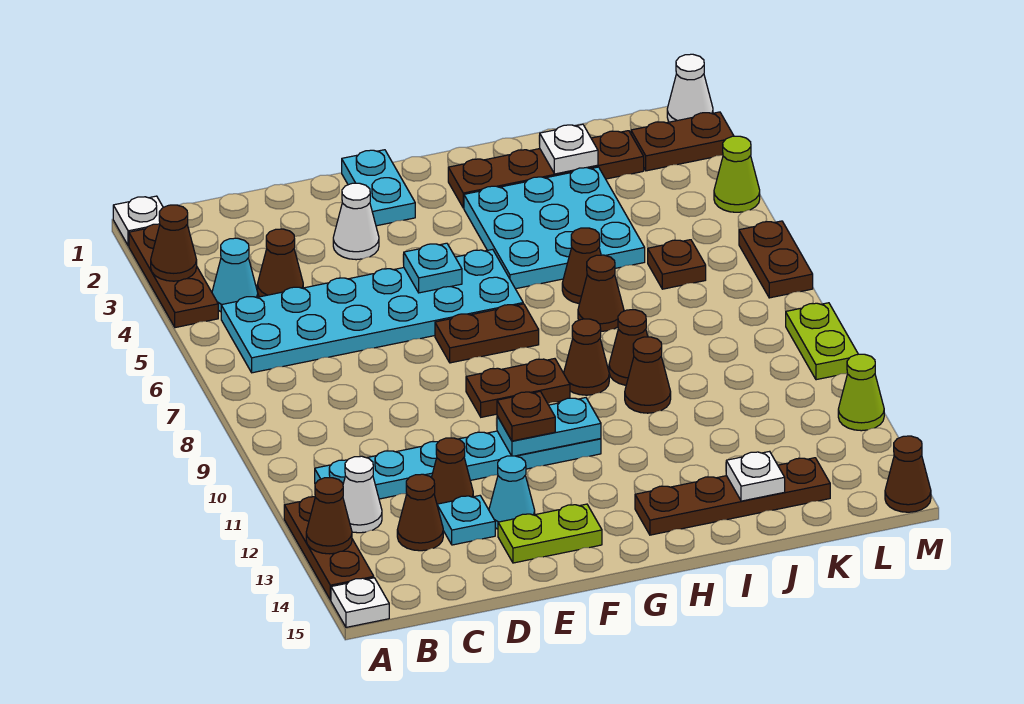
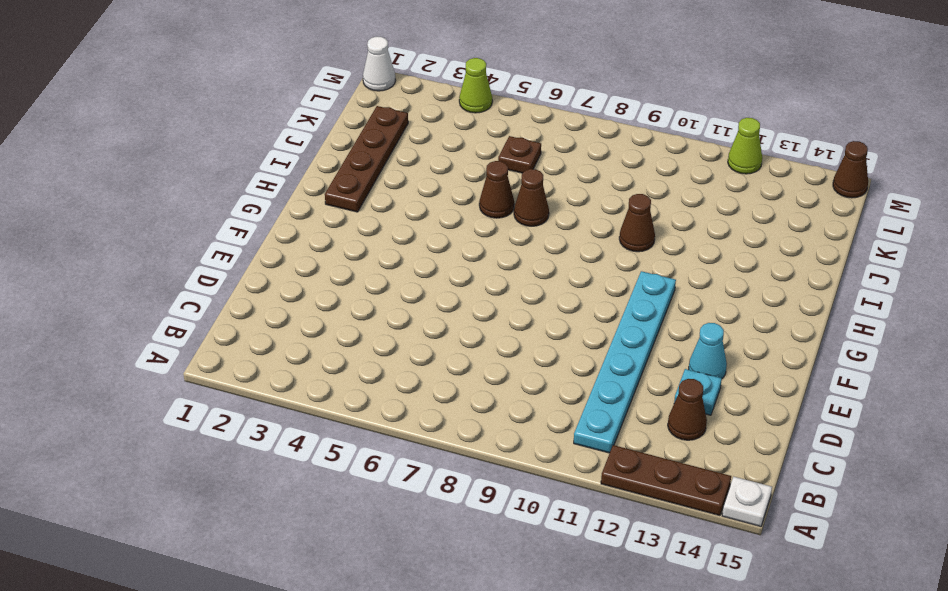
none -> white 1x1 plate [113,196,163,246]
none -> brown 1x3 plate [129,224,218,328]
none -> cyan 1x1 cone [212,238,258,312]
none -> cyan 2x6 plate [221,249,523,373]

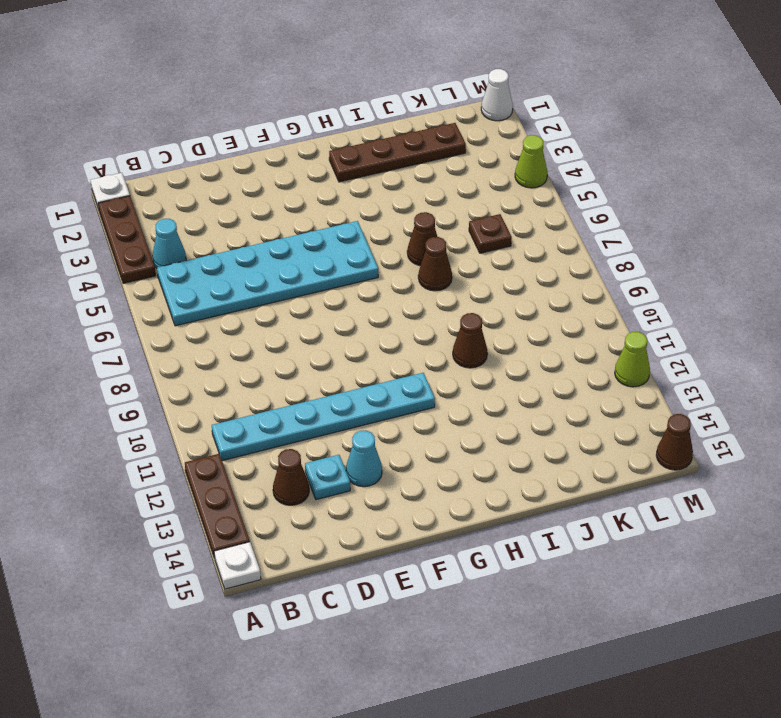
none -> white 1x1 cone [343,456,382,533]
none -> brown 1x1 cone [257,229,303,297]
none -> brown 1x1 cone [431,438,473,504]
none -> white 1x1 cone [333,183,379,260]

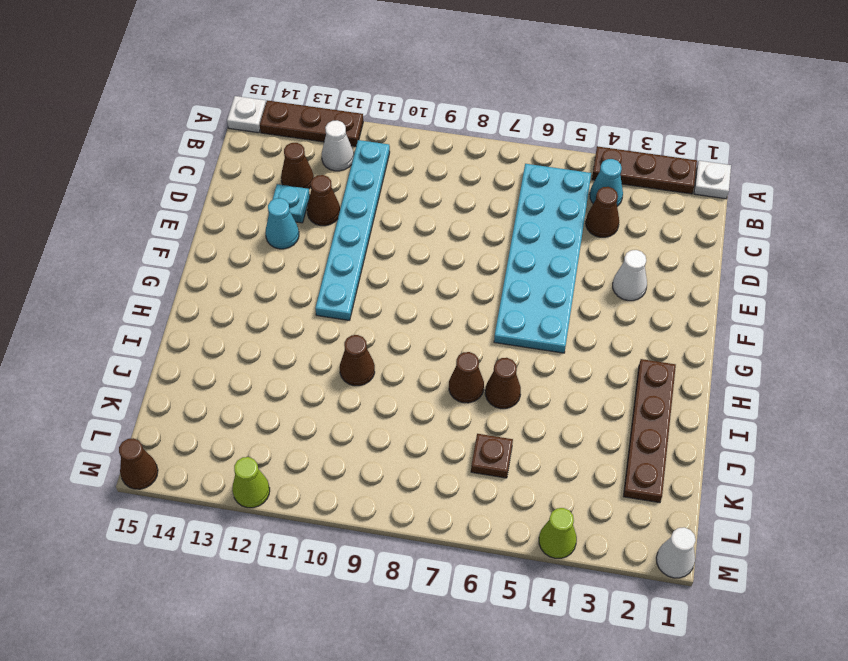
none -> lime 1x2 plate [498,504,602,563]
none -> cyan 1x2 plate [342,150,415,226]
none -> brown 1x2 plate [435,304,539,363]
none -> brown 1x2 plate [466,359,570,417]

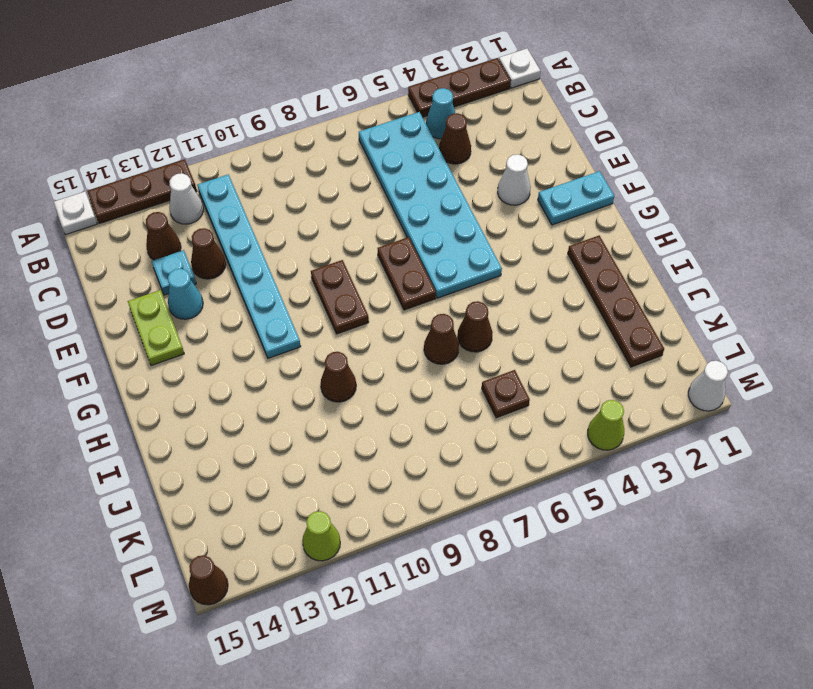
none -> cyan 3x3 plate [464,167,645,289]
none -> brown 1x1 cone [564,319,609,395]
none -> brown 1x4 plate [635,458,830,535]
none -> brown 1x1 cone [609,310,648,385]

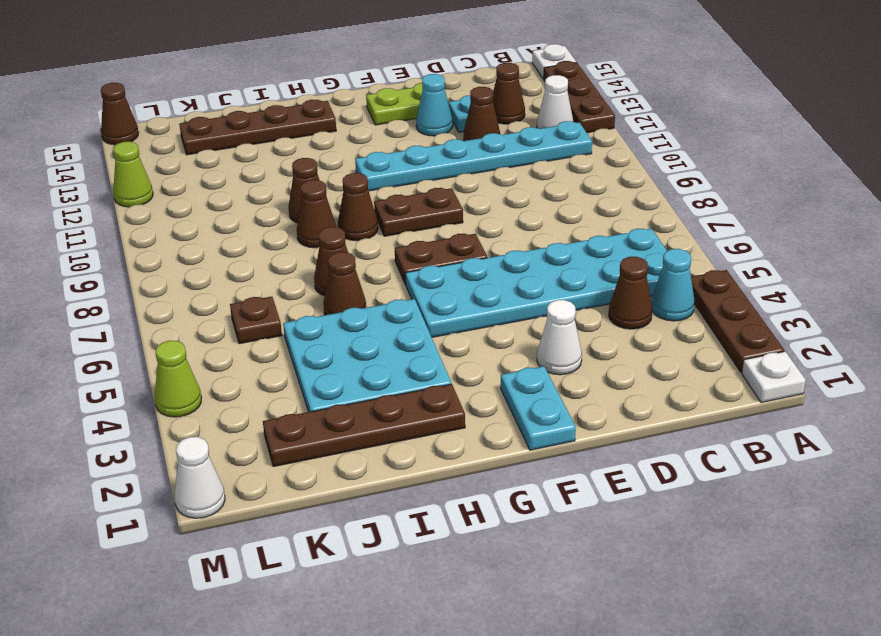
none -> brown 1x2 plate [631,112,734,171]
none -> brown 1x2 plate [739,221,813,298]
none -> lime 1x2 plate [786,303,858,380]
none -> brown 1x1 cone [151,205,197,281]

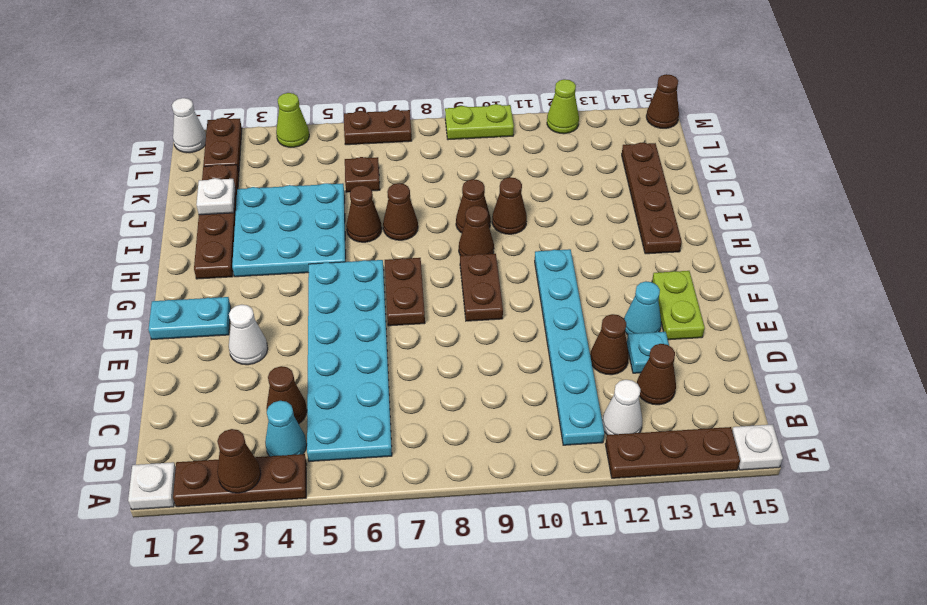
none -> brown 1x1 cone [306,478,352,554]
none -> cyan 1x1 plate [404,243,462,293]
none -> cyan 1x2 plate [497,398,601,456]
none -> white 1x1 plate [726,451,785,501]

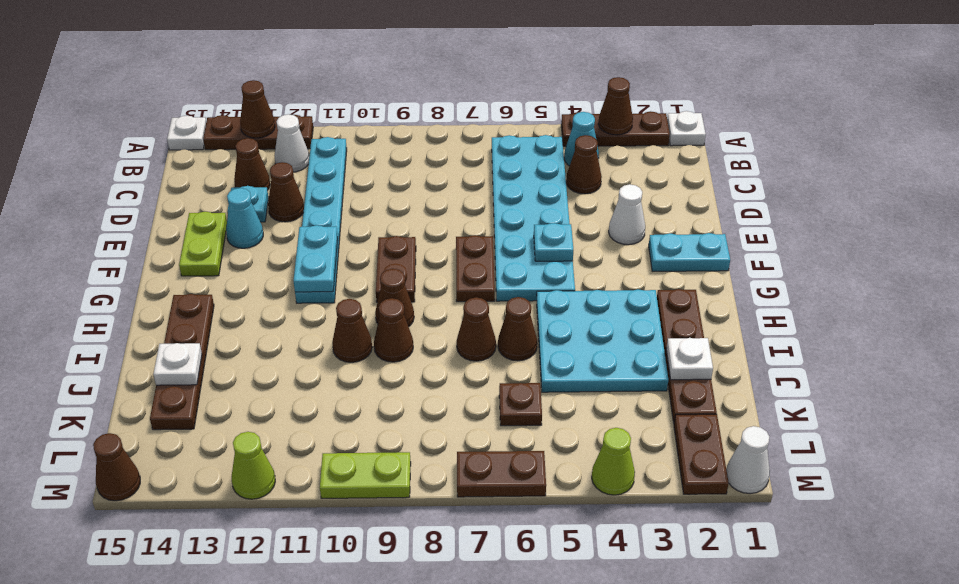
none -> brown 1x1 plate [497,391,555,441]

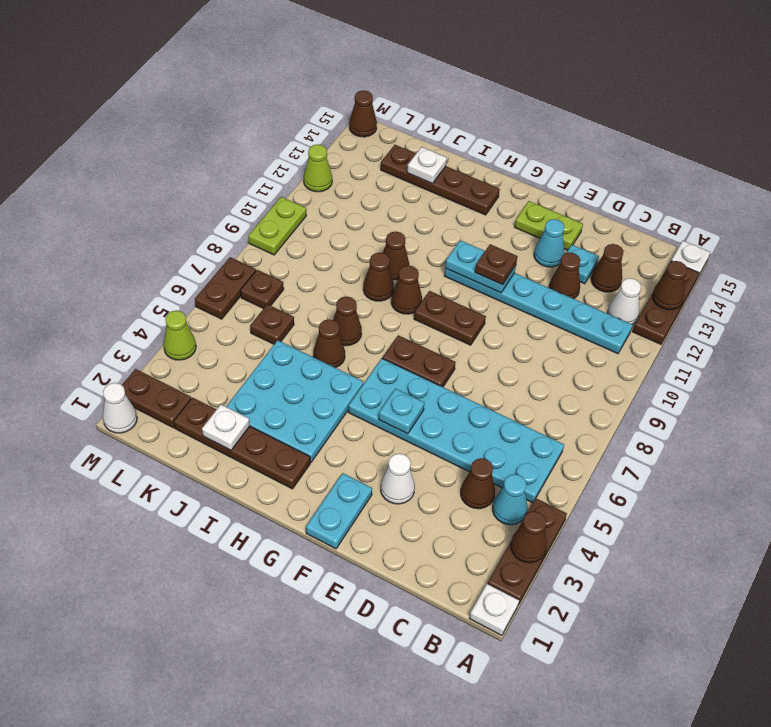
brown 1x1 plate [240,270,284,309] -> none

